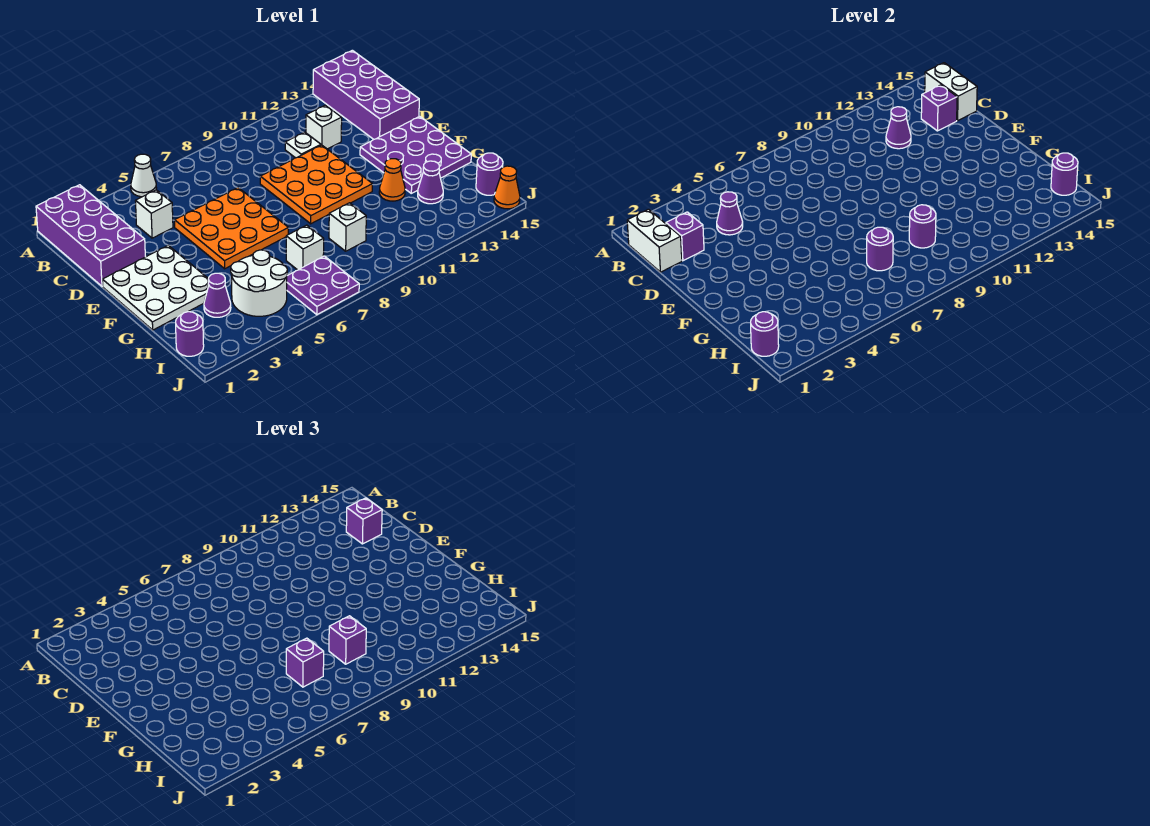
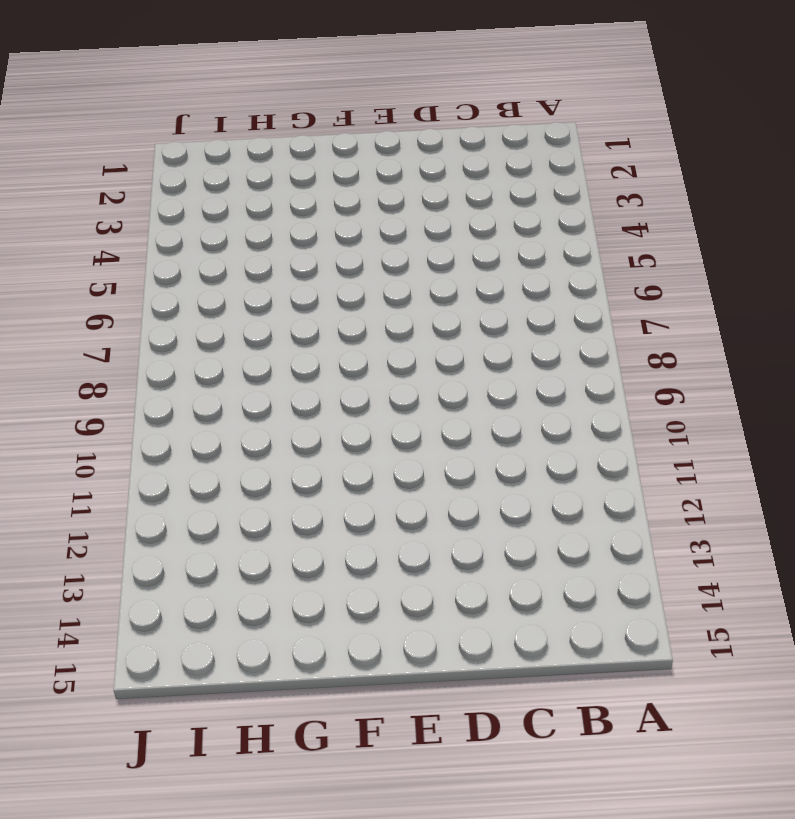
none -> purple 2x4 brick [36,185,145,286]
none -> white 1x1 cone [131,154,156,197]
none -> purple 2x4 brick [313,50,419,139]
none -> white 1x1 brick [136,190,173,238]

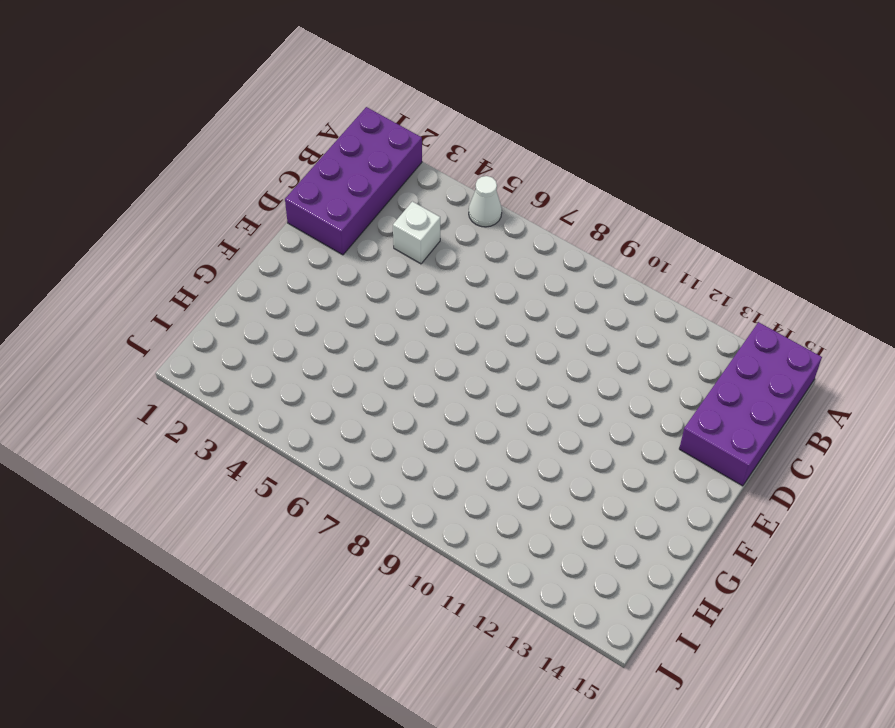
none -> white 1x1 plate [285,132,321,158]
none -> white 1x1 brick [306,105,342,149]
none -> orange 3x3 plate [175,188,288,269]
none -> orange 3x3 plate [260,145,372,224]

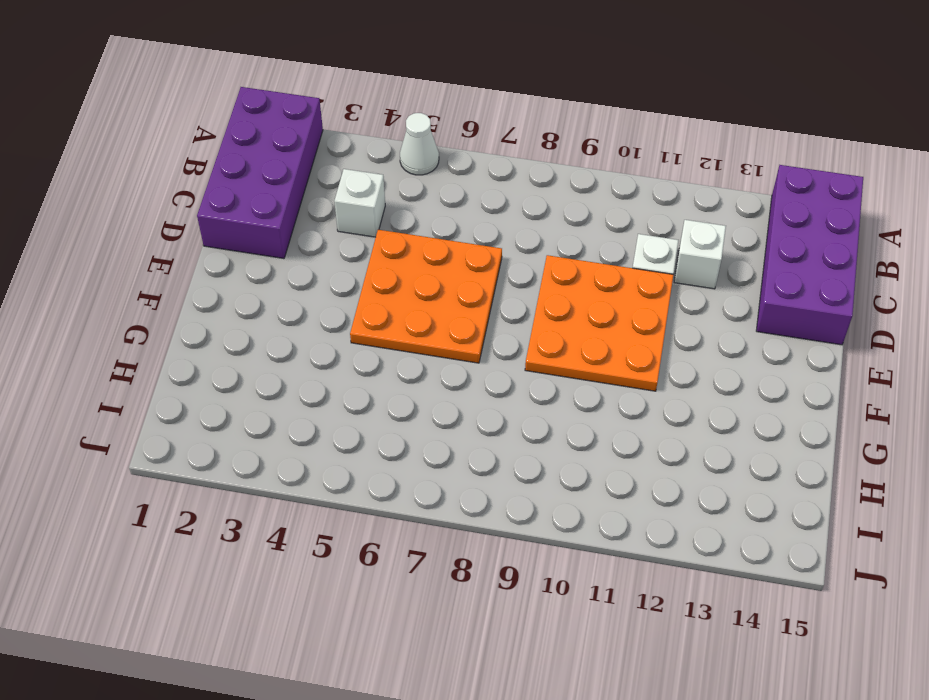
none -> white 3x3 plate [102,245,209,330]
none -> purple 3x3 plate [360,116,471,193]
none -> orange 1x1 cone [379,159,405,201]
none -> purple 1x1 cone [204,273,231,317]

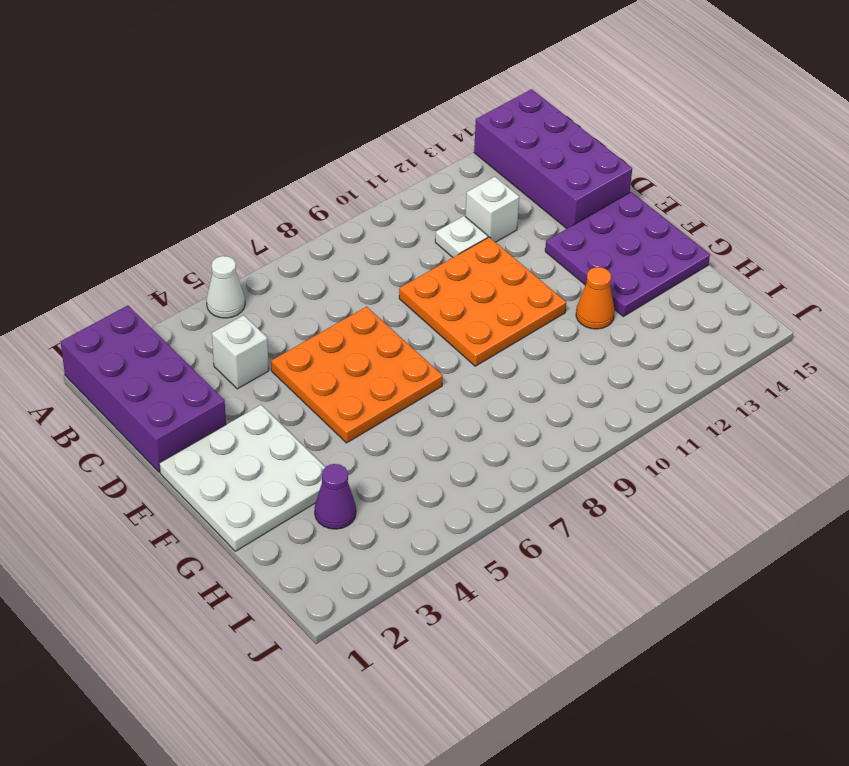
none -> white 2x2 round brick [231,250,287,316]
none -> white 1x1 brick [286,225,324,270]
none -> white 1x1 brick [329,203,366,251]
none -> purple 1x1 cone [418,161,443,204]

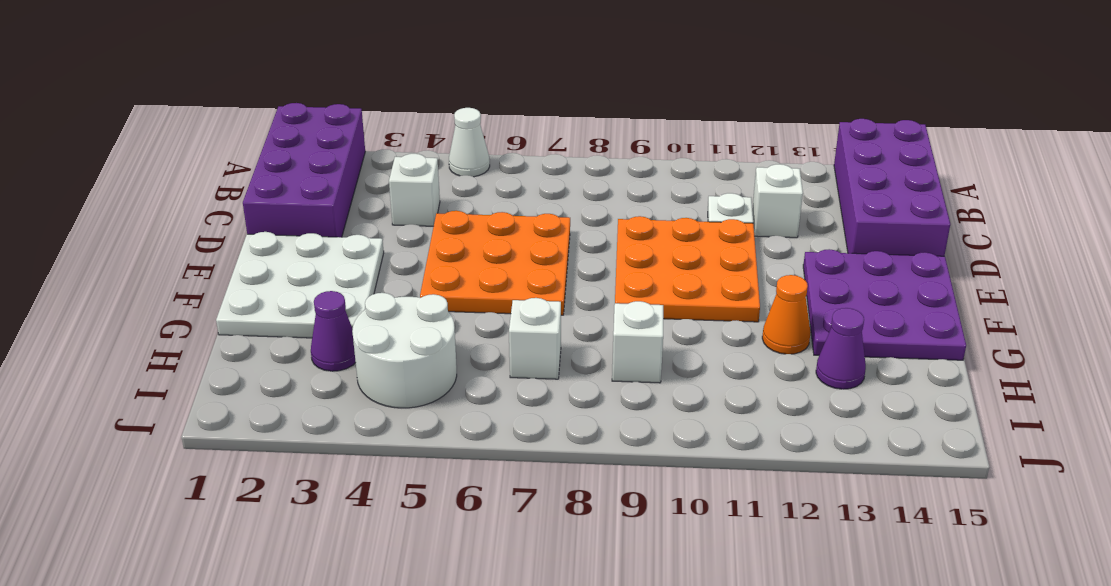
none -> purple 1x1 round brick [176,312,204,356]
none -> purple 2x2 plate [287,256,359,315]
none -> purple 1x1 round brick [476,153,503,195]
none -> orange 1x1 cone [494,166,520,209]

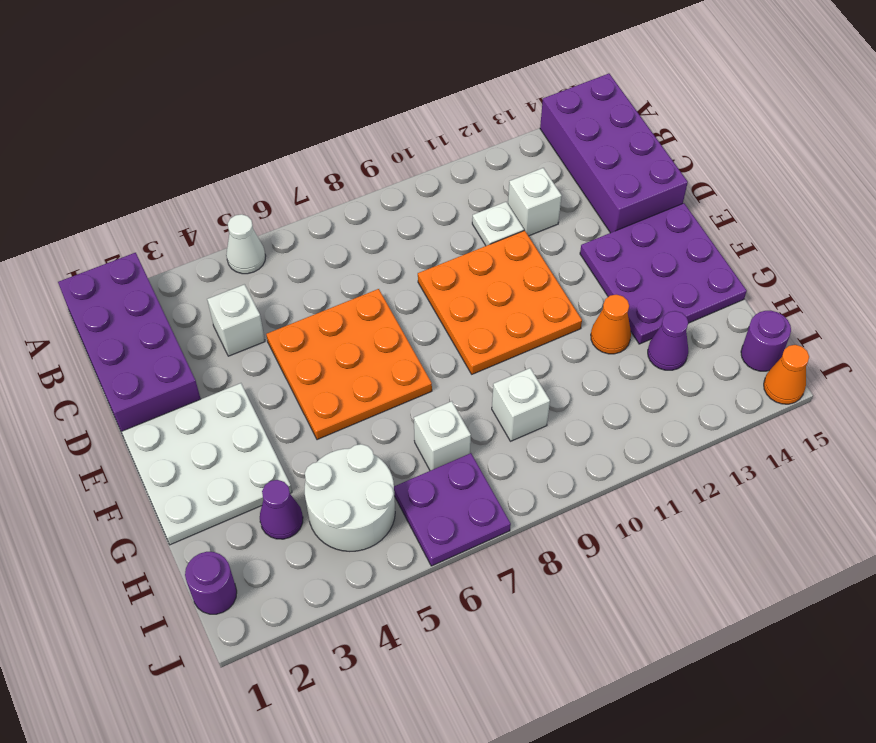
none -> white 1x2 brick [627,209,682,272]
none -> white 1x2 brick [925,63,977,121]
none -> purple 1x1 brick [666,212,704,261]
none -> purple 1x1 cone [717,192,743,235]

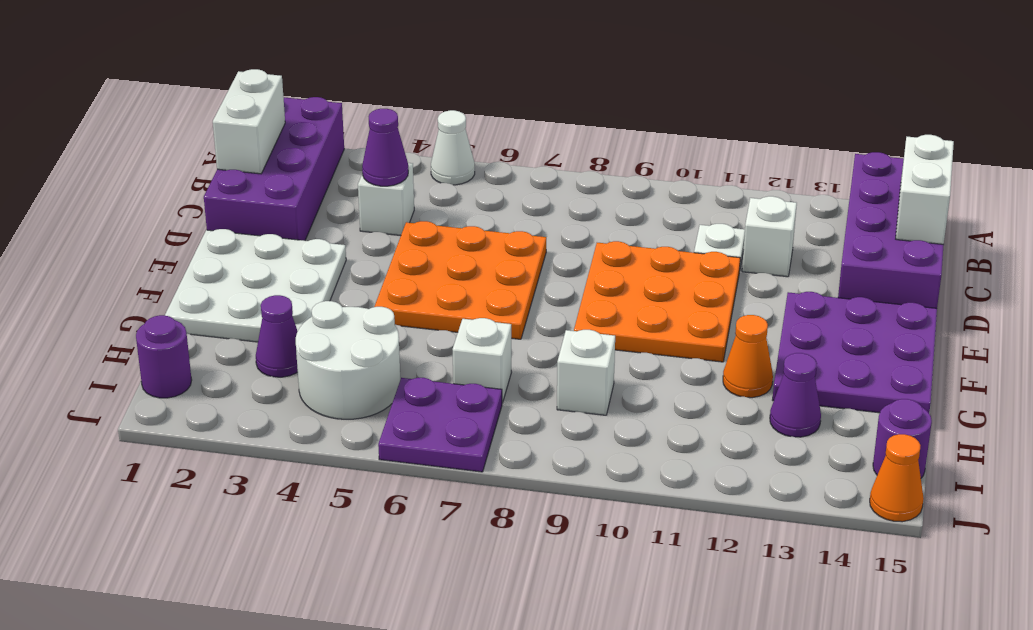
none -> purple 1x1 brick [666,212,704,261]
none -> purple 1x1 cone [886,107,911,149]
none -> purple 1x1 brick [921,85,957,131]
none -> purple 1x1 round brick [867,227,893,271]

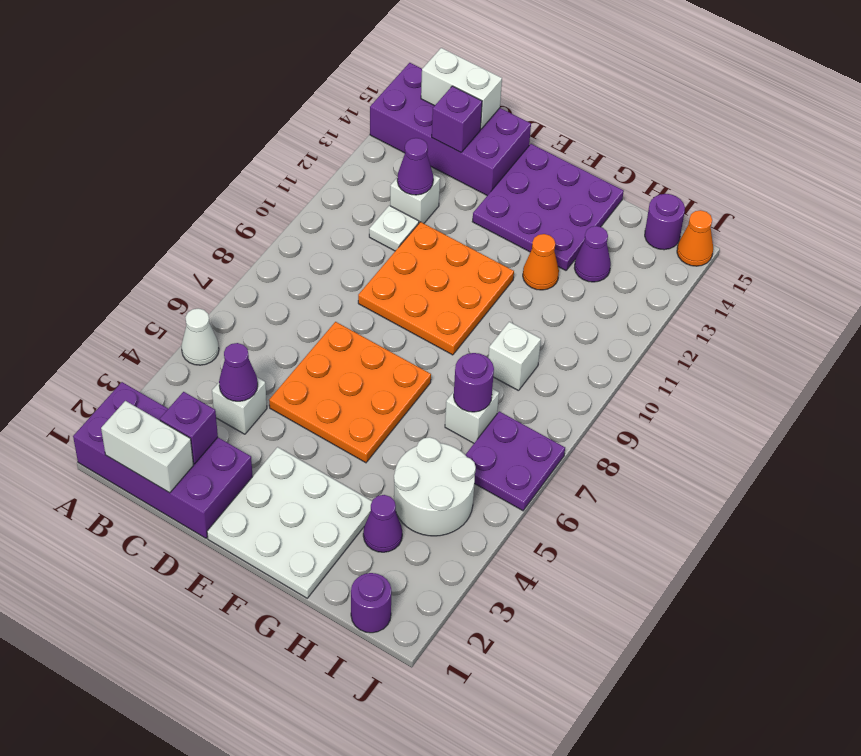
none -> purple 1x1 round brick [909,205,936,248]
none -> purple 1x1 round brick [751,312,779,356]
none -> purple 1x1 round brick [1051,153,1078,195]
none -> purple 1x1 brick [346,498,382,544]

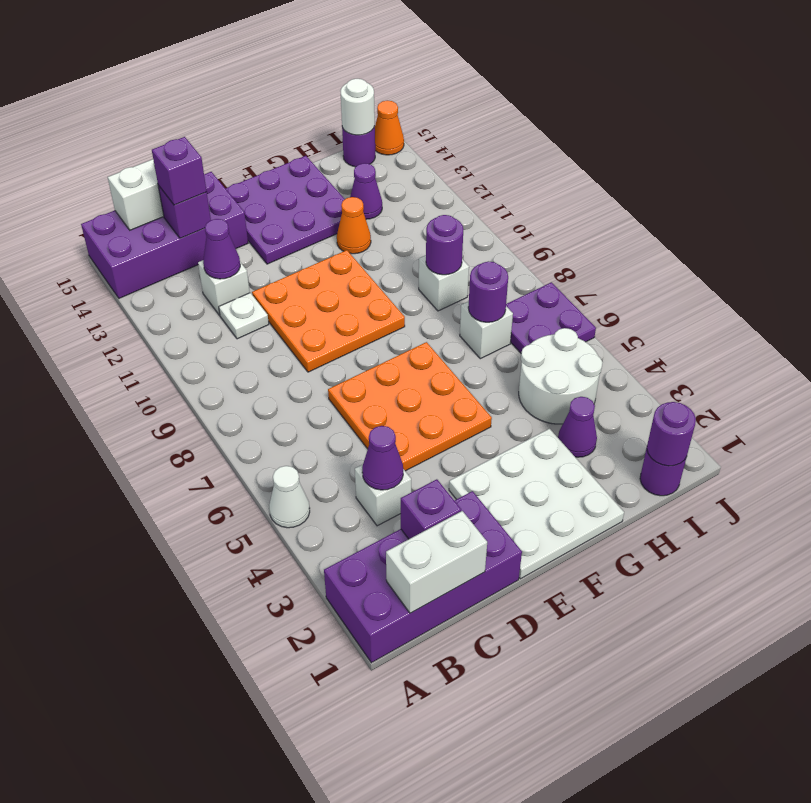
white 1x1 round brick [340,79,375,135] -> purple 1x1 round brick [1051,153,1078,195]
none -> purple 1x1 brick [286,638,324,687]
none -> purple 1x1 brick [329,616,366,664]

